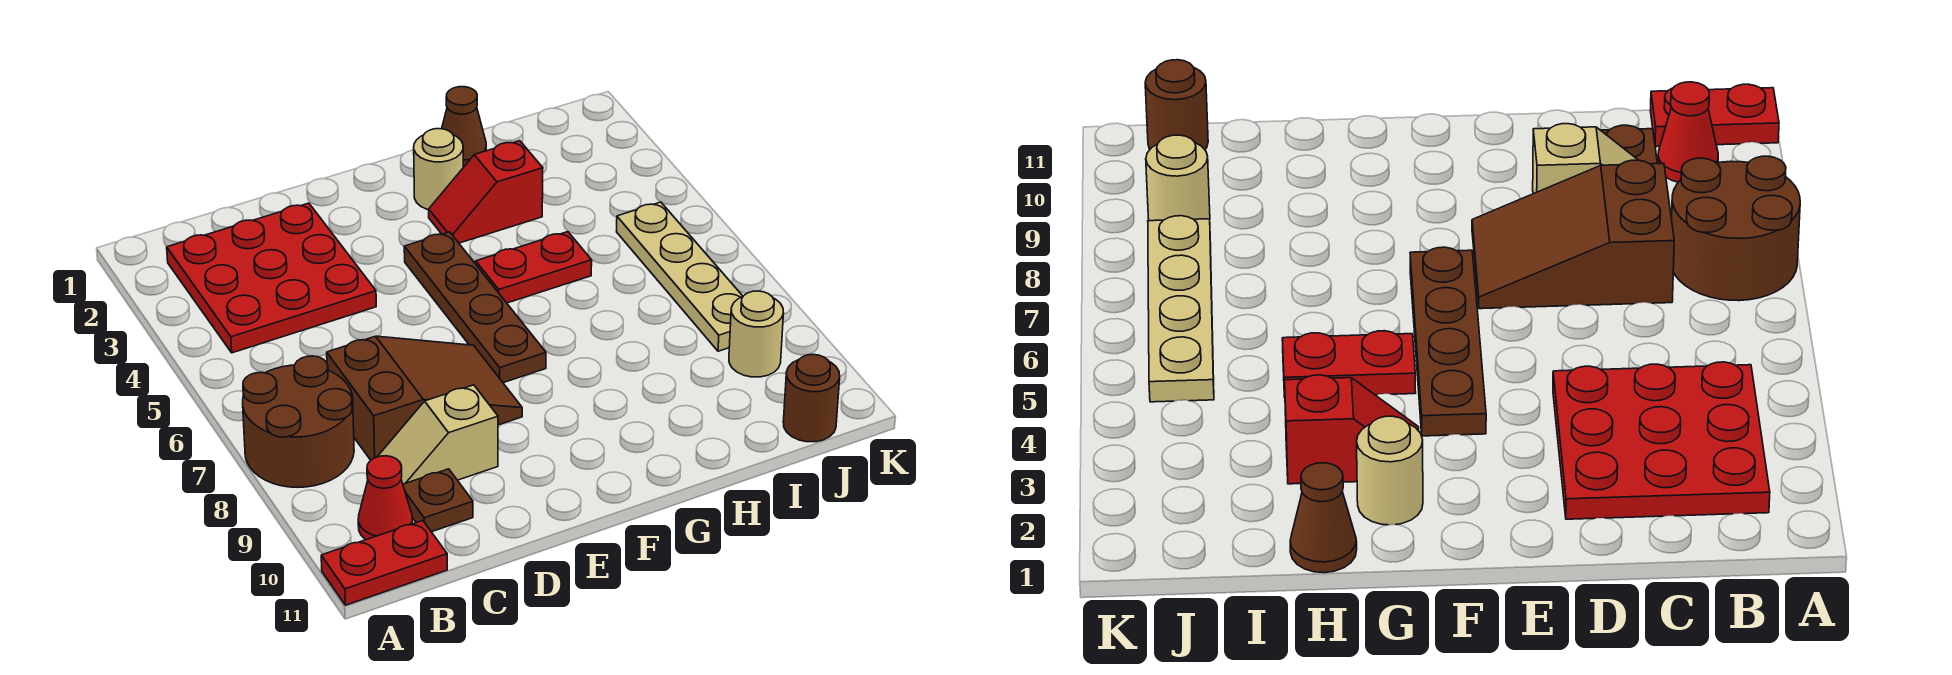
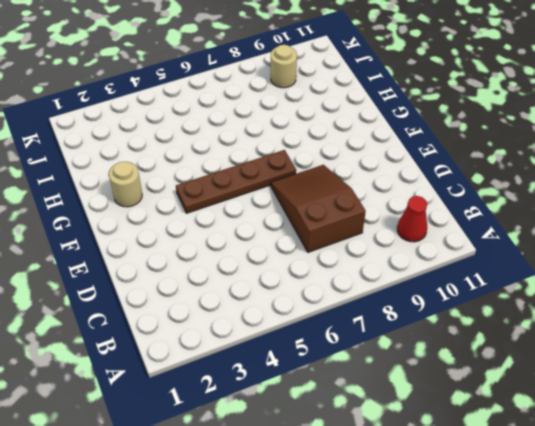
none -> brown 2x2 round brick [243,356,354,487]
none -> red 1x2 plate [321,521,447,605]
none -> red 3x3 plate [167,203,376,353]

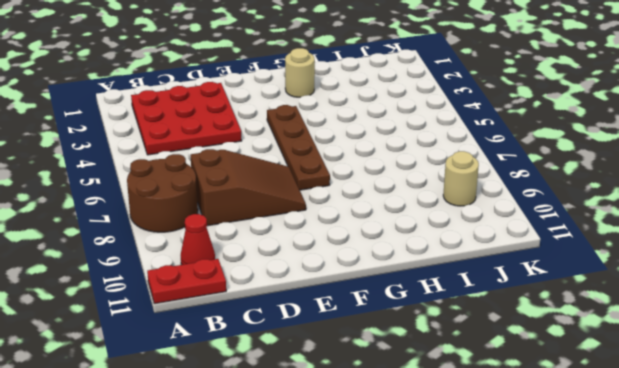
none -> tan 1x2 slope [378,385,498,484]
none -> brown 1x1 plate [403,469,473,532]
none -> red 1x2 slope [429,141,543,243]

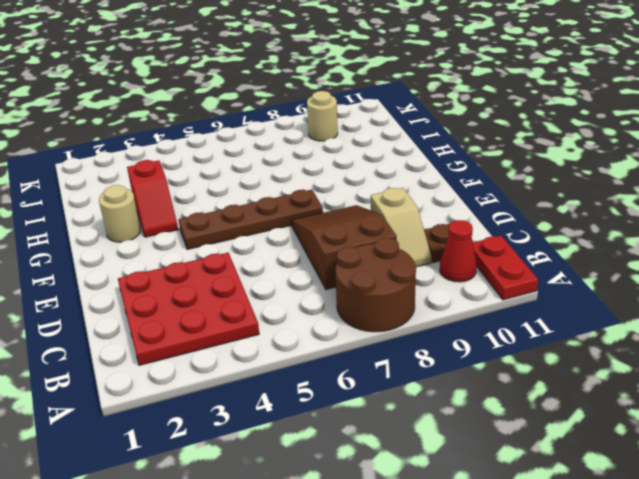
none -> red 1x2 plate [476,232,592,303]
none -> brown 1x1 cone [442,87,486,167]
none -> tan 1x4 plate [617,202,743,351]

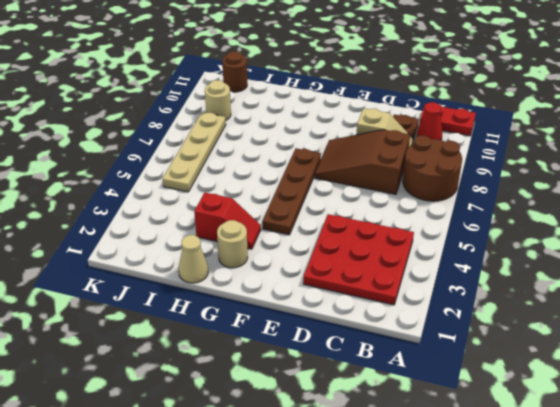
tan 1x1 cone [178,235,208,283] -> brown 1x1 cone [442,87,486,167]
none -> red 1x2 plate [476,232,592,303]

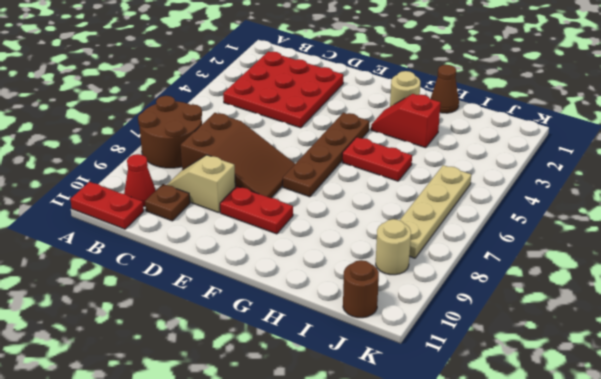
red 1x2 plate [220,186,293,234] -> none

